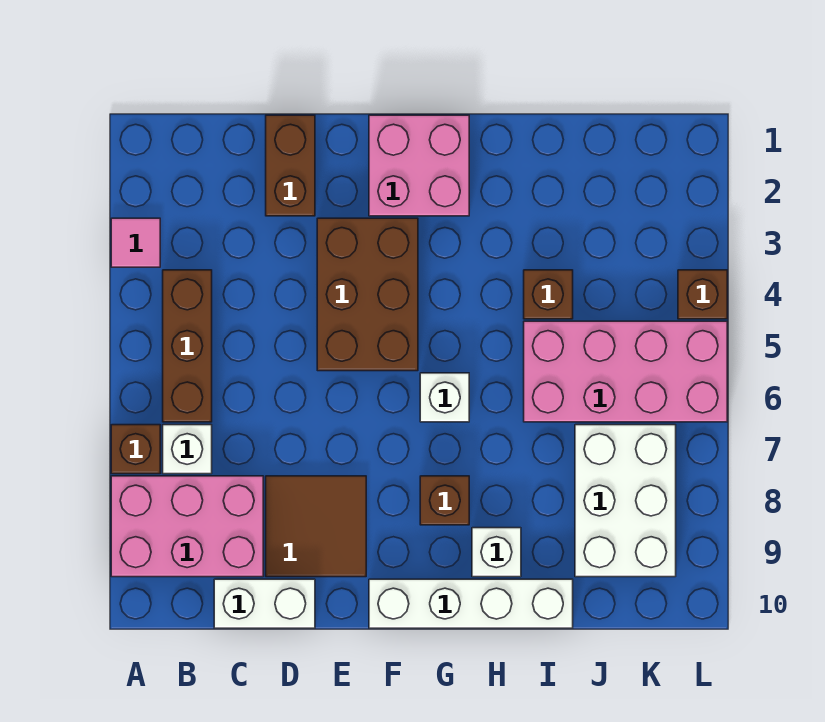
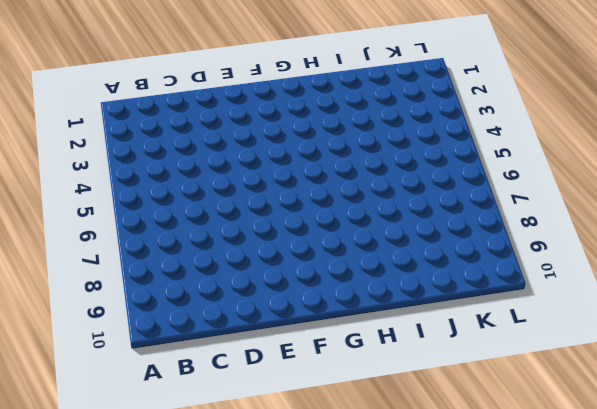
none -> pink 1x1 tile [111,218,160,267]
none -> brown 1x1 brick [111,425,160,474]
none -> pink 2x3 brick [111,476,263,577]

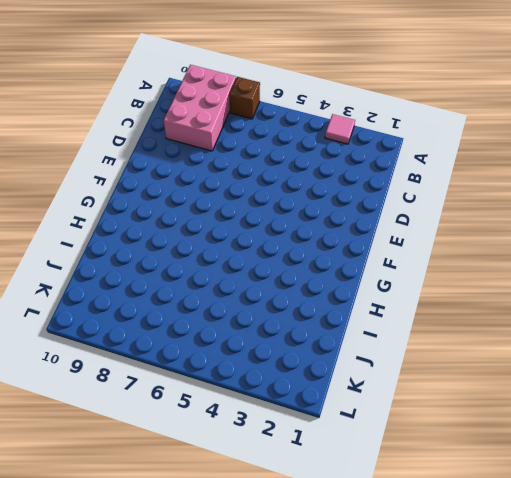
none -> brown 1x3 brick [163,270,212,422]
none -> white 1x1 brick [163,425,212,474]
none -> white 1x2 brick [214,579,315,628]

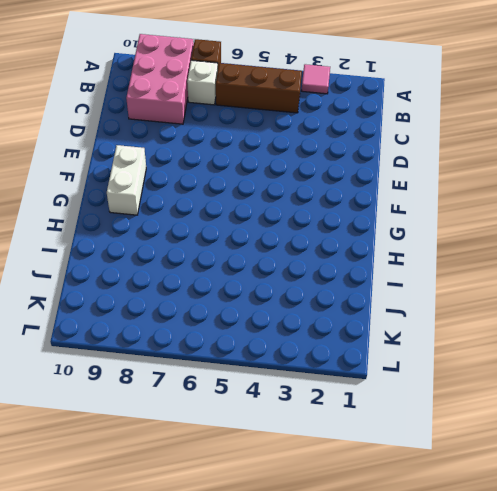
white 1x2 brick [107,145,146,215] -> white 1x2 brick moved to [214,579,315,628]
none -> brown 1x2 brick [266,115,315,216]
none -> brown 2x2 tile [266,476,366,577]
none -> brown 2x3 brick [317,218,418,371]

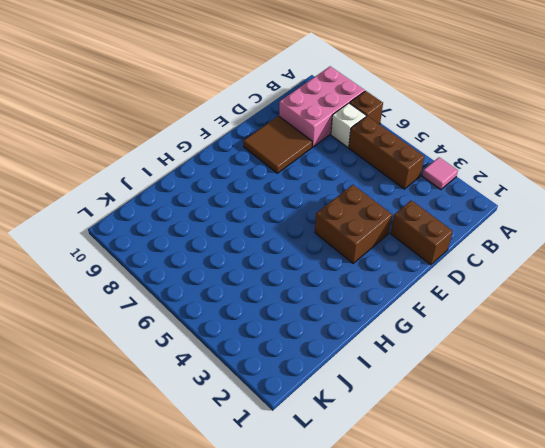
brown 2x2 brick [315,185,392,263] -> brown 2x3 brick [317,218,418,371]
none -> white 1x2 brick [214,579,315,628]
none -> pink 2x2 brick [369,115,469,216]
none -> white 1x4 brick [369,579,573,628]

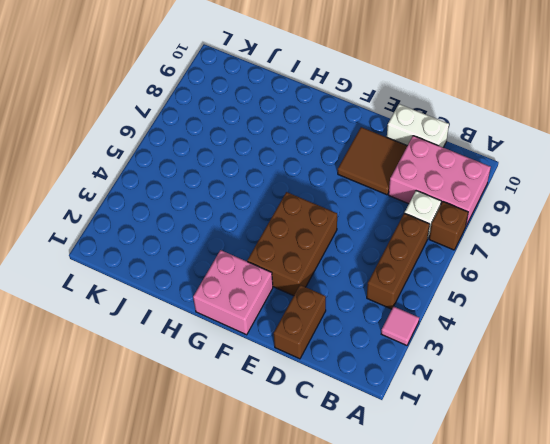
none -> white 1x4 brick [369,579,573,628]
none -> white 1x1 brick [420,373,469,422]
none -> brown 1x1 brick [420,476,469,525]

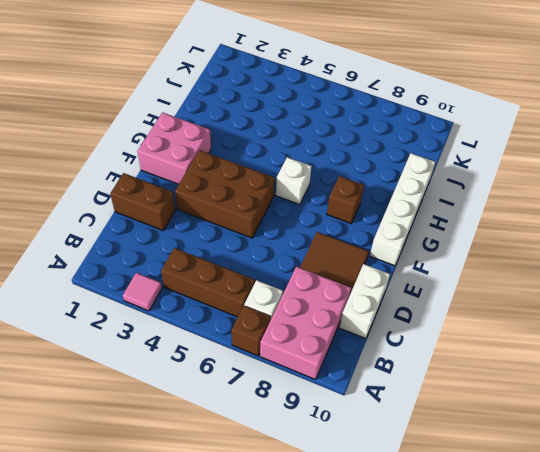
none -> white 1x1 brick [472,528,521,577]
none -> brown 1x1 brick [524,270,573,319]
none -> pink 2x4 brick [524,321,727,422]

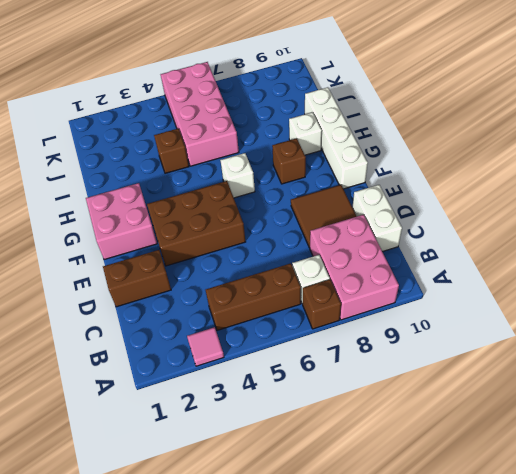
none -> white 2x3 brick [575,425,676,577]
none -> brown 1x1 brick [678,270,727,319]

